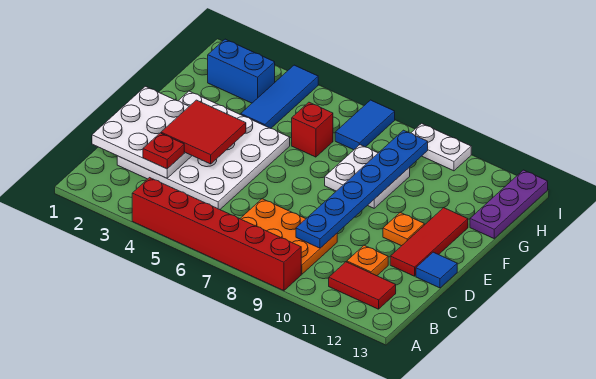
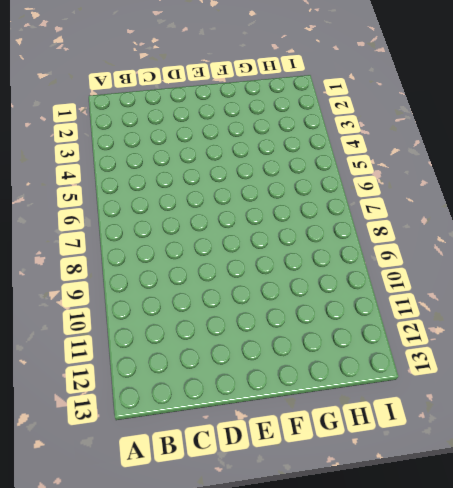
none -> red 1x6 brick [132,178,301,291]
none -> orange 2x3 plate [240,199,337,274]
none -> red 1x2 tile [329,262,396,309]

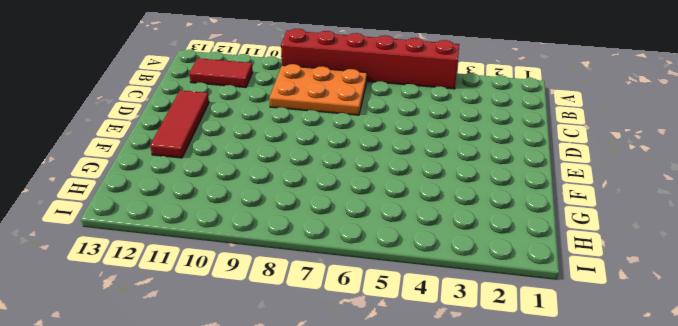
none -> white 4x4 plate [117,91,290,209]
none -> orange 1x1 plate [347,245,388,276]
none -> blue 1x1 tile [416,252,457,288]

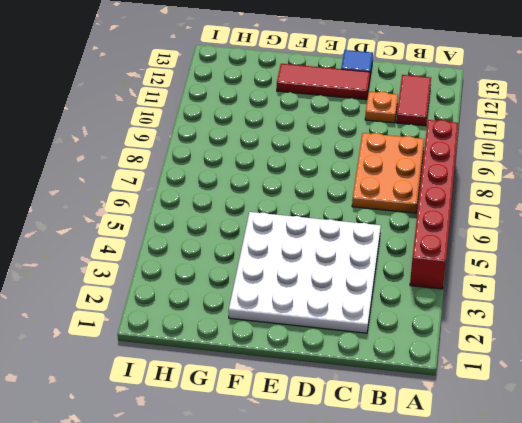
none -> orange 1x1 plate [383,212,424,246]
none -> white 2x2 plate [325,145,410,208]
none -> blue 1x3 tile [241,65,318,128]

